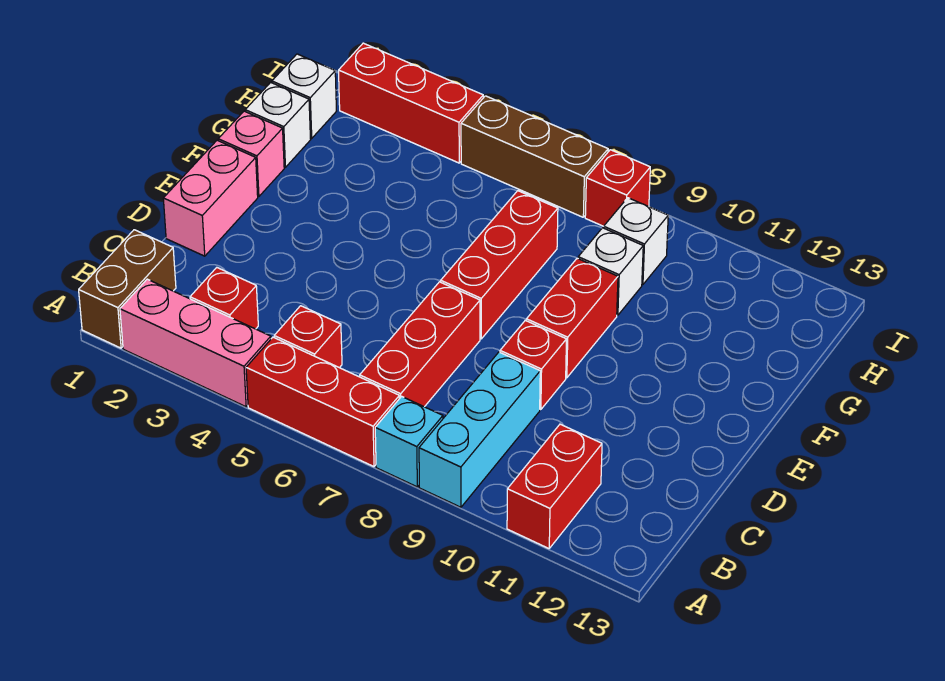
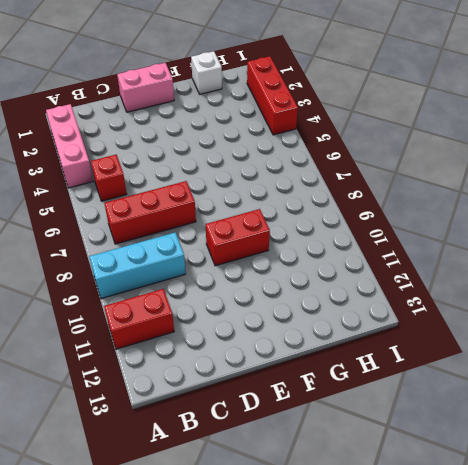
none -> brown 1x2 brick [79,230,176,348]
none -> red 1x3 brick [246,337,399,467]
none -> cyan 1x1 brick [375,396,443,487]

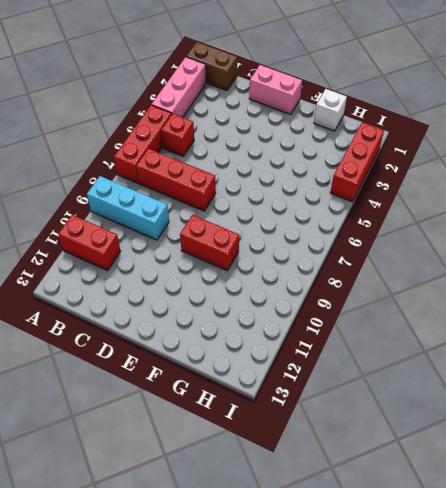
none -> cyan 1x1 brick [375,396,443,487]
none -> red 1x1 brick [190,268,258,329]
none -> red 1x1 brick [500,320,567,410]

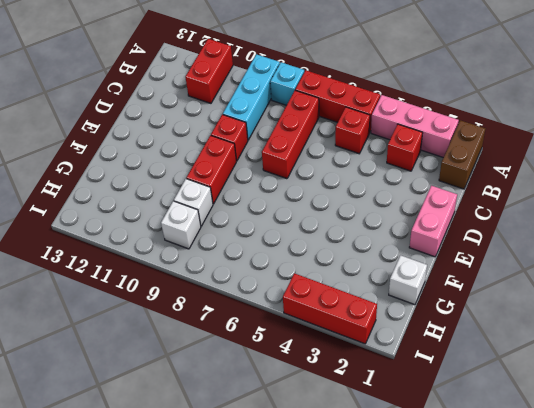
none -> red 1x3 brick [441,191,558,339]
none -> pink 1x1 brick [218,111,284,197]
none -> white 1x1 brick [272,54,336,138]

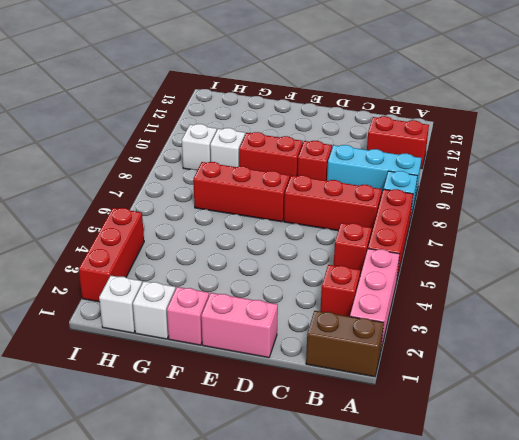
none -> brown 1x3 brick [461,96,608,217]
none -> red 1x1 brick [585,150,650,226]

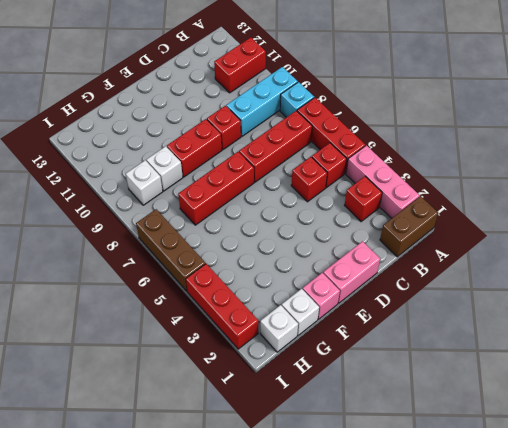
red 1x1 brick [291,157,327,202] -> red 1x1 brick moved to [585,150,650,226]

